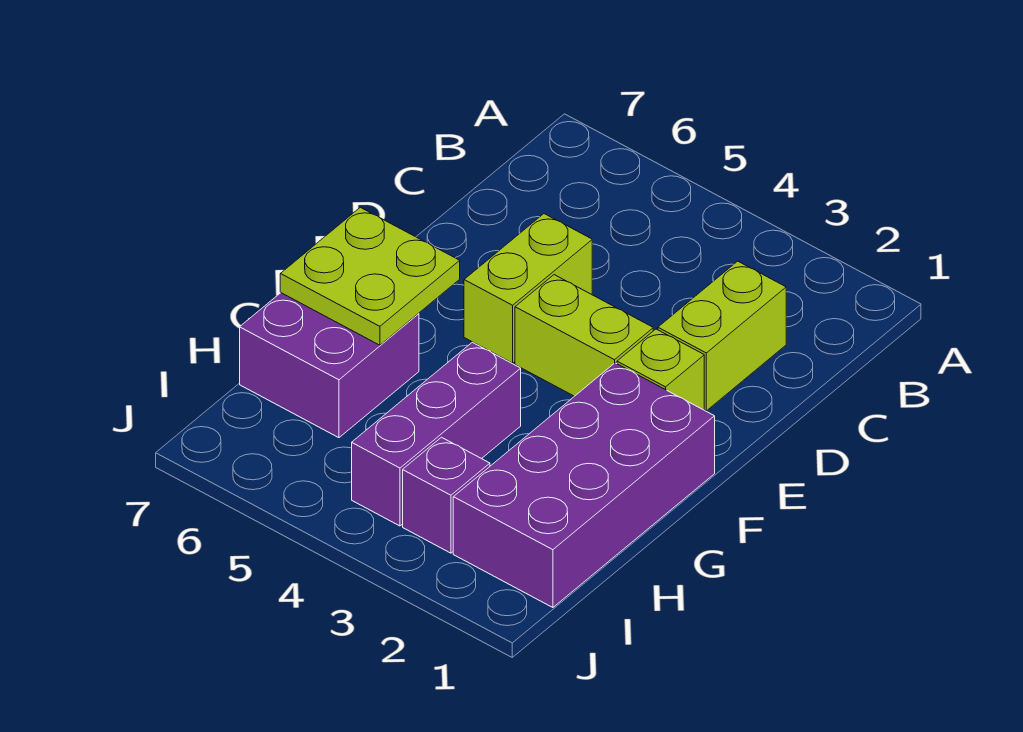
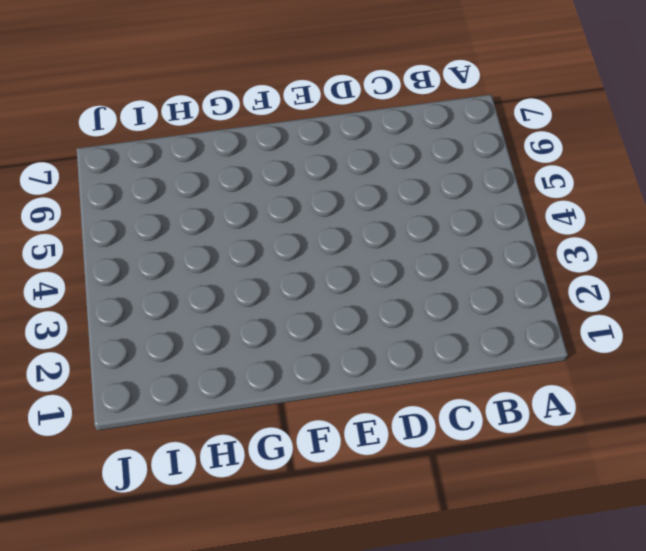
none -> lime 1x2 brick [658,261,786,411]
none -> lime 1x2 brick [464,214,592,363]

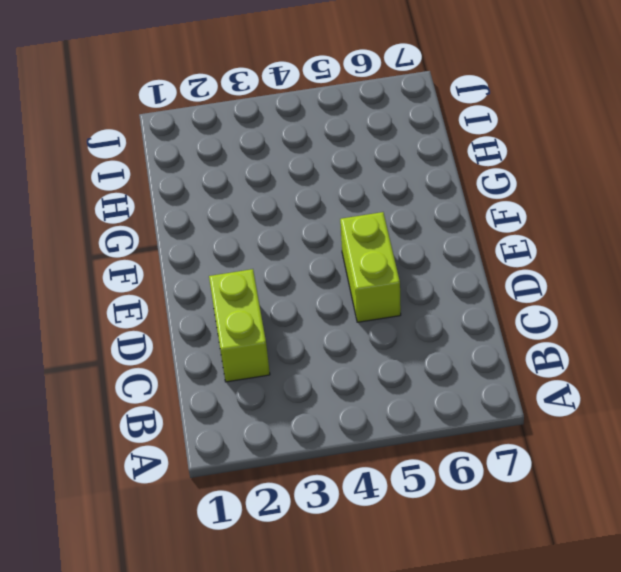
none -> lime 1x1 brick [617,329,704,410]
none -> lime 1x2 brick [515,275,653,396]

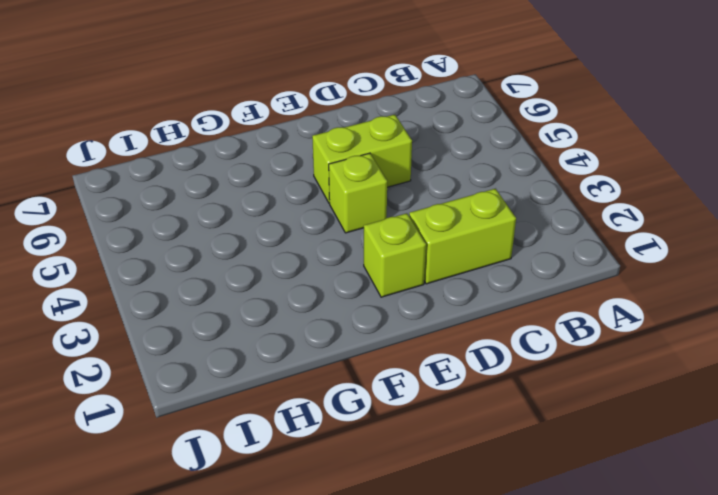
lime 1x1 brick [329,153,387,233] -> lime 1x2 brick [515,275,653,396]
none -> purple 2x4 brick [453,363,715,608]
none -> purple 1x3 brick [352,342,521,526]

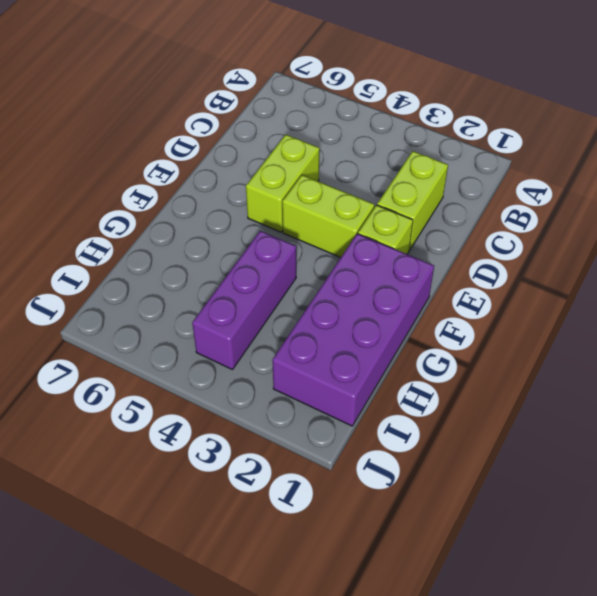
none -> purple 2x2 brick [240,293,419,438]
none -> purple 1x1 brick [403,437,490,553]

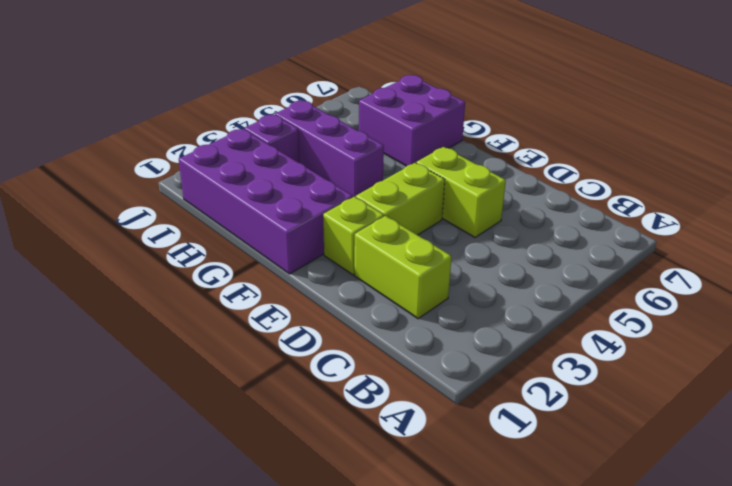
none -> lime 2x2 plate [280,207,460,345]

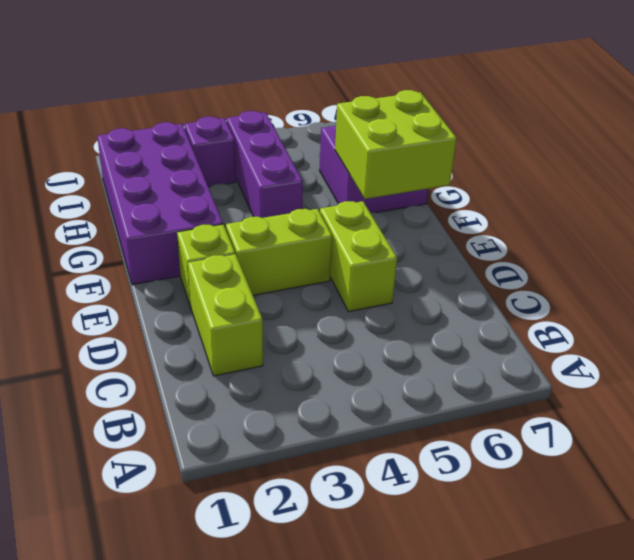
lime 2x2 brick [335,90,457,199] -> lime 2x2 plate [280,207,460,345]

